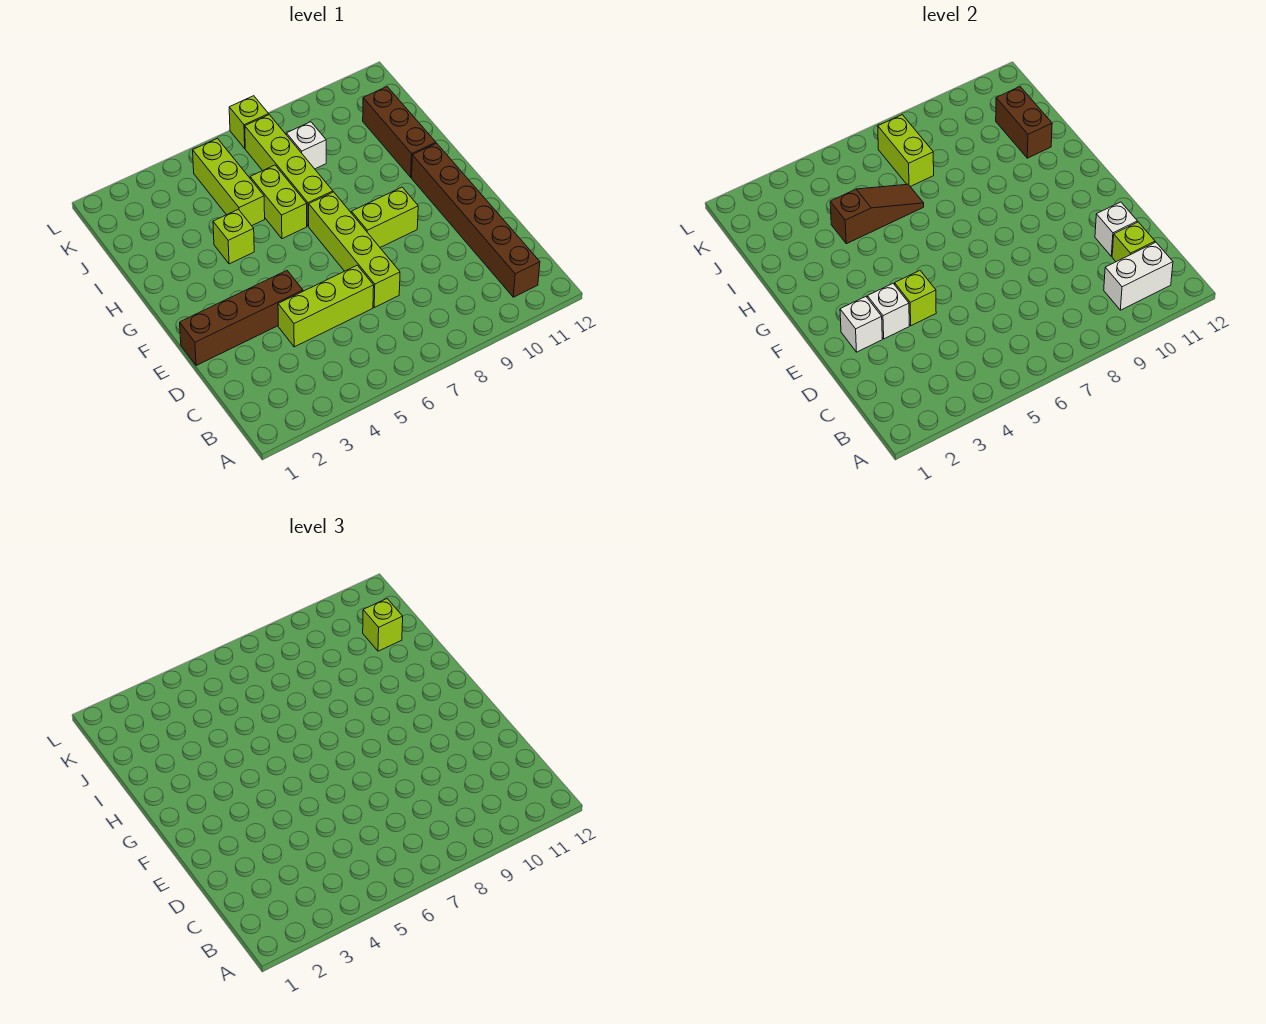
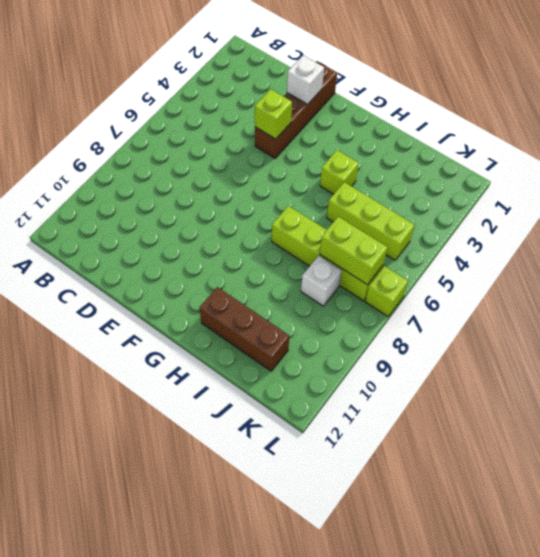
none -> brown 1x6 brick [412,143,540,297]
none -> lime 1x3 brick [278,265,374,347]
none -> lime 1x4 brick [309,192,400,307]

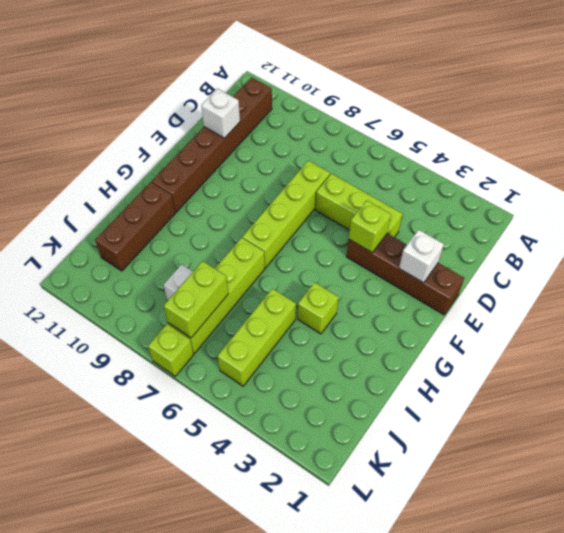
none -> lime 1x2 brick [351,187,418,247]
none -> lime 1x2 brick [250,165,307,239]
none -> white 1x2 brick [1104,242,1173,310]

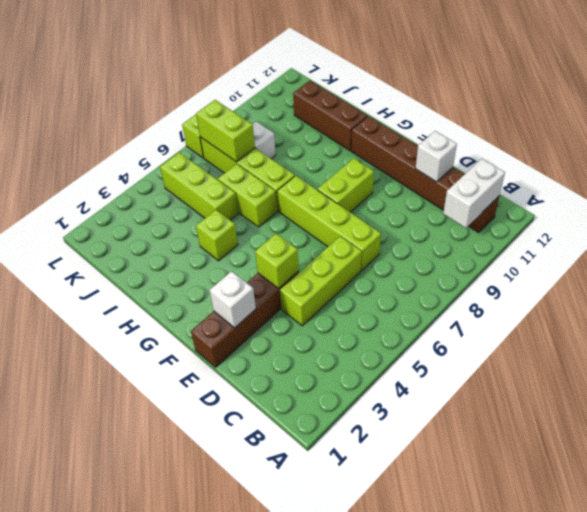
none -> lime 1x1 brick [1112,222,1155,262]
none -> white 1x1 brick [867,284,909,339]
none -> brown 1x3 slope [830,184,924,244]

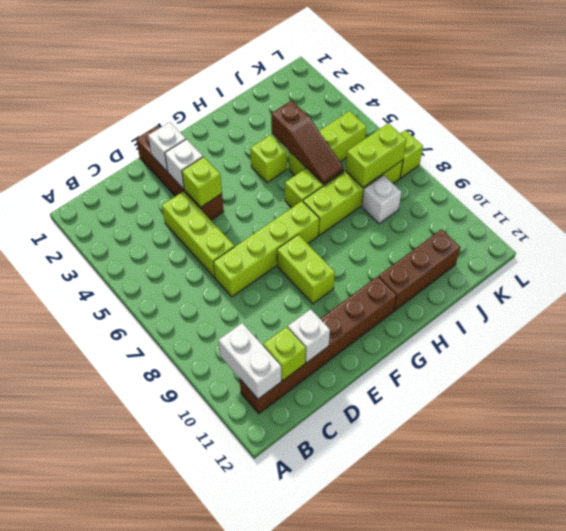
none -> brown 1x2 brick [996,87,1052,158]
none -> lime 1x1 brick [363,599,403,651]

